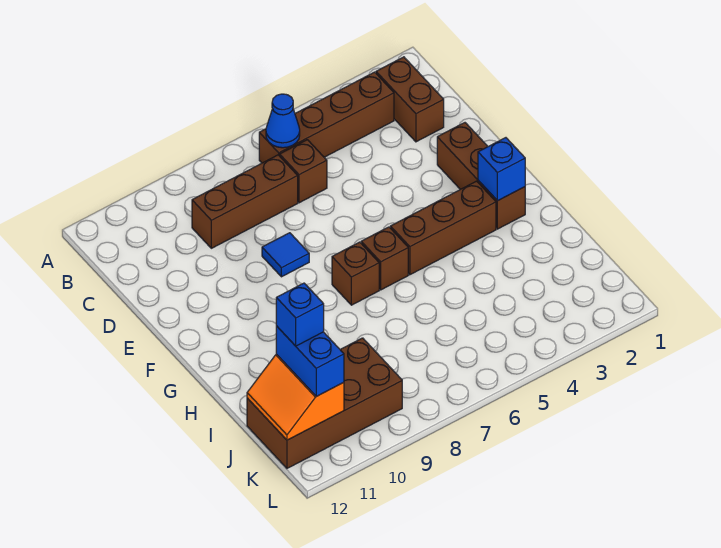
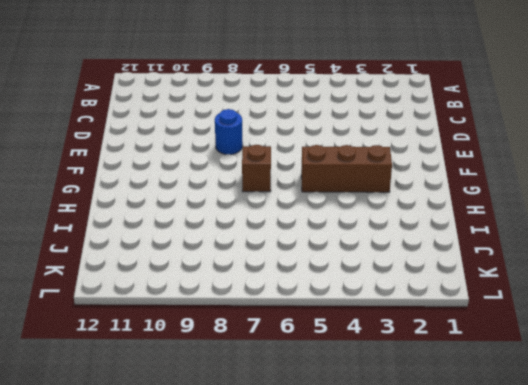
blue 1x1 round brick [215,109,243,154] -> blue 1x1 tile [262,233,309,277]
none -> brown 1x2 brick [376,57,444,142]
none -> brown 1x4 brick [259,72,394,163]
none -> brown 1x1 brick [280,140,327,203]

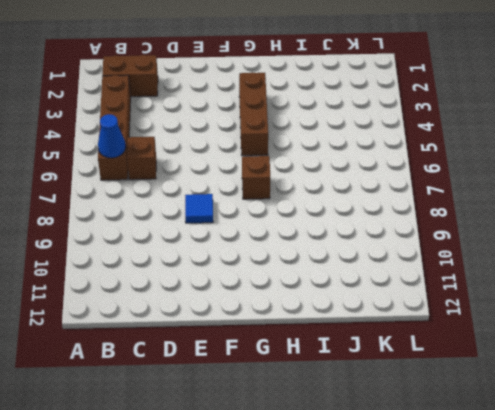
none -> brown 1x3 brick [192,155,298,248]
none -> brown 1x3 brick [437,123,525,229]
none -> brown 1x1 brick [361,227,408,290]

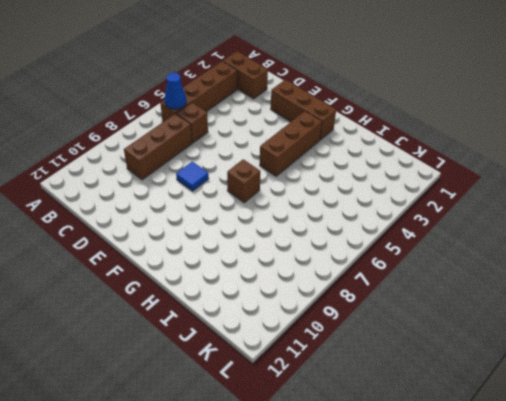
none -> brown 1x1 brick [361,227,408,290]
none -> brown 2x4 brick [247,338,402,468]
none -> blue 1x1 brick [478,138,525,201]

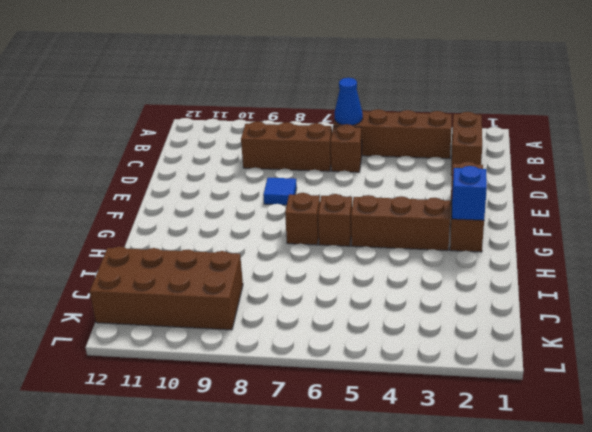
none -> orange 2x2 slope [247,354,344,440]
none -> blue 1x2 brick [276,326,344,396]
none -> blue 1x1 brick [276,283,324,346]

